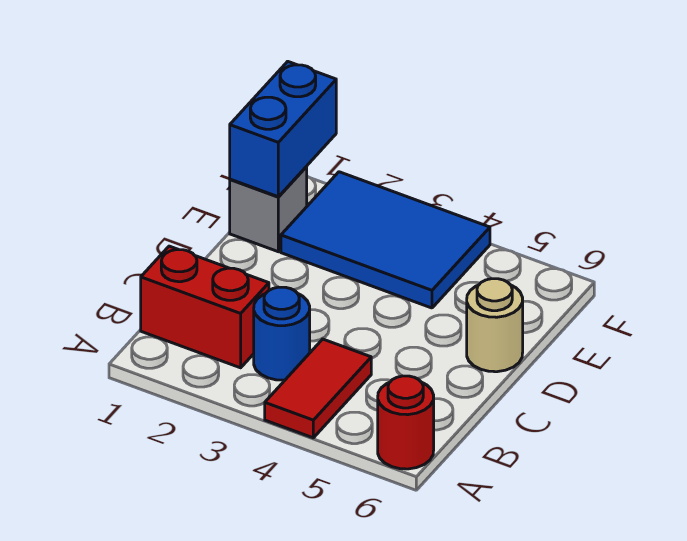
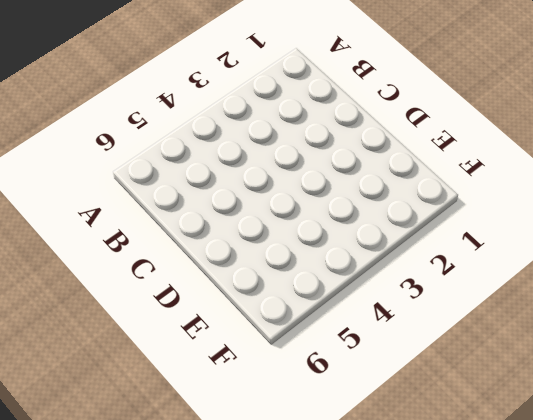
none -> red 1x2 tile [265,339,371,438]
none -> red 1x1 round brick [378,376,434,469]

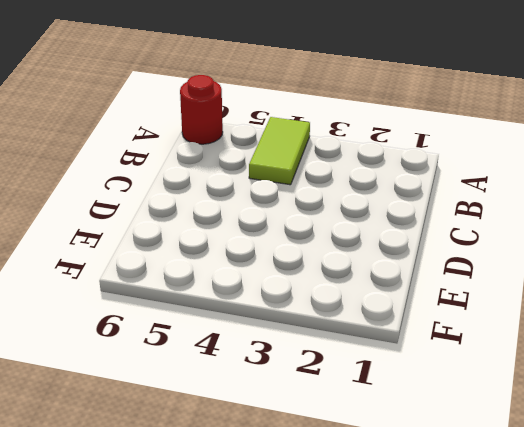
lime 1x2 tile [249,117,310,185] -> red 1x2 tile [265,339,371,438]
none -> red 1x2 brick [141,246,269,368]
none -> blue 1x1 round brick [254,287,310,380]

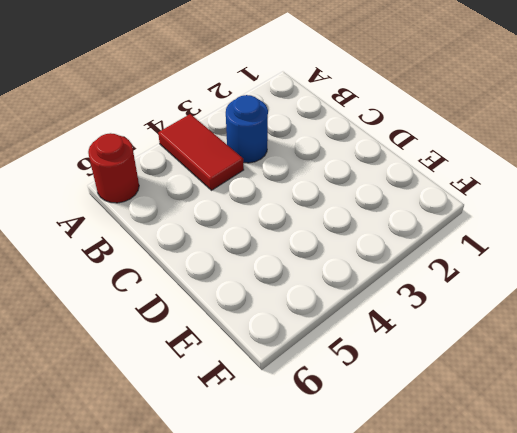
none -> red 1x2 brick [141,246,269,368]
none -> tan 1x1 round brick [467,279,523,372]

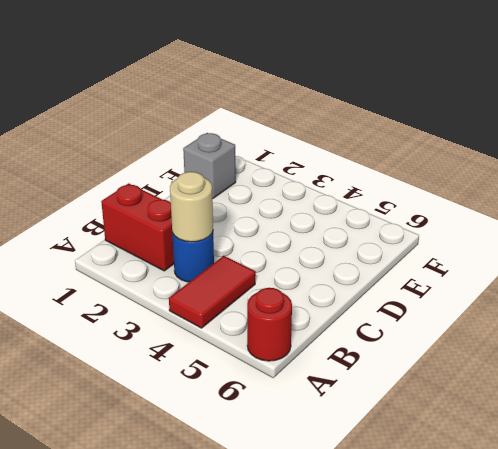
tan 1x1 round brick [170,172,213,242] -> tan 1x1 round brick moved to [467,279,523,372]
none -> blue 2x3 tile [281,172,490,308]
none -> blue 1x2 brick [230,61,336,197]

